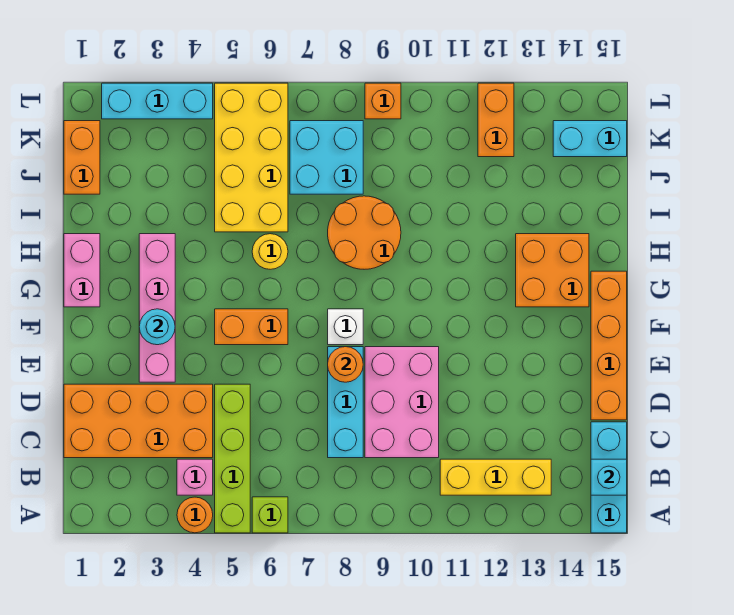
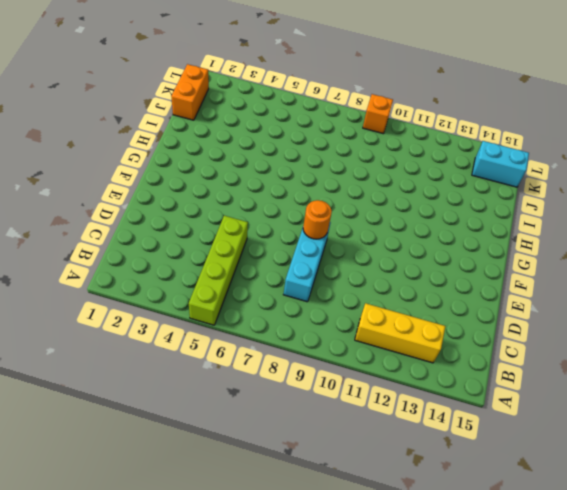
none -> orange 1x1 round brick [177,497,213,533]
none -> lime 1x1 brick [252,497,288,533]
none -> cyan 1x3 brick [591,422,627,533]

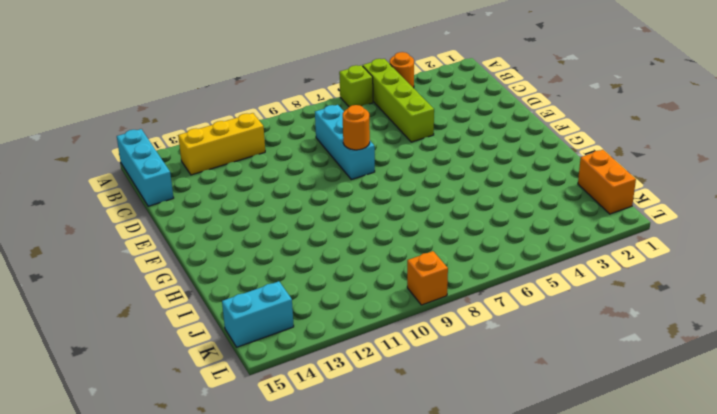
none -> pink 1x1 brick [177,459,213,495]
none -> orange 2x4 brick [64,384,213,458]
none -> pink 2x3 brick [365,347,439,458]

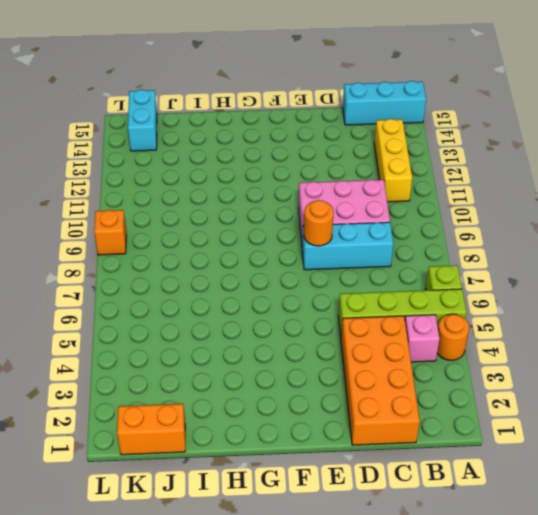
none -> orange 1x4 brick [591,271,627,420]
none -> pink 1x4 brick [139,234,175,382]
none -> orange 1x2 brick [215,309,288,345]

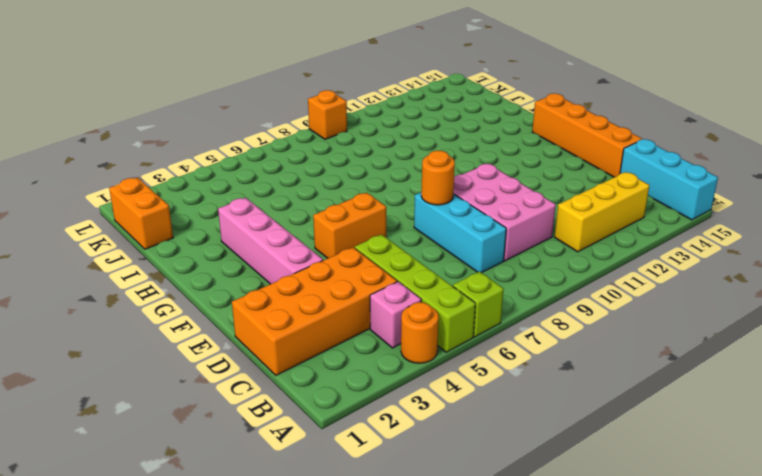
none -> white 1x1 brick [328,309,363,345]
none -> pink 1x2 brick [64,234,100,307]
none -> orange 2x2 brick [516,234,589,307]

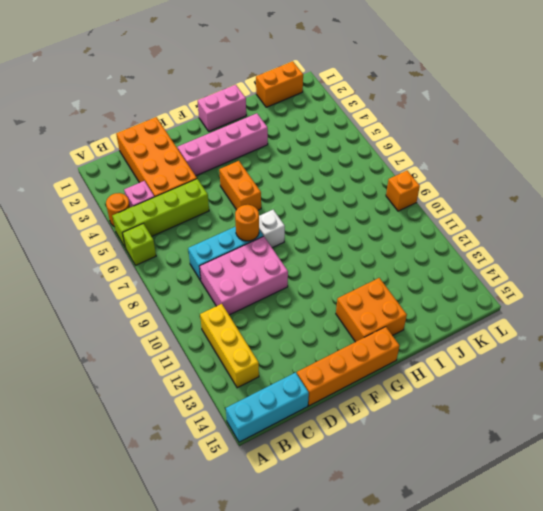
none -> yellow 1x1 round brick [252,234,288,269]
none -> orange 2x2 round brick [328,196,401,269]
none -> yellow 2x4 brick [215,83,288,232]

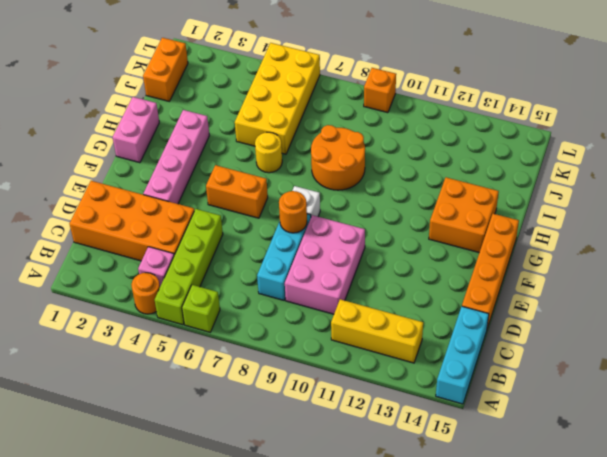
none -> cyan 2x2 brick [290,121,363,194]
none -> orange 1x2 brick [478,83,514,157]
none -> cyan 1x2 brick [553,121,627,157]

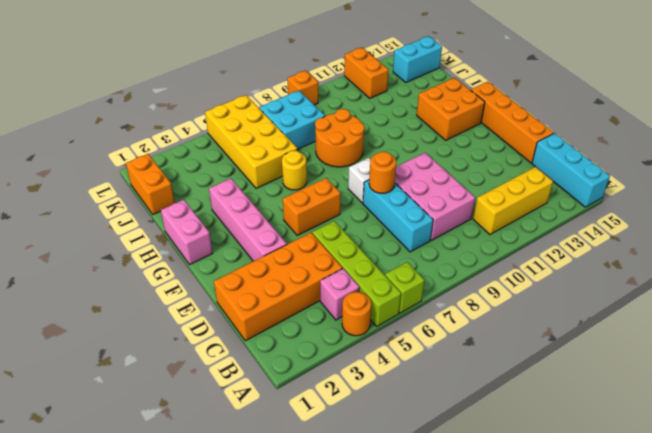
none -> cyan 1x3 brick [102,83,213,119]
none -> cyan 1x1 brick [591,459,627,495]
none -> cyan 1x1 round brick [139,309,175,345]

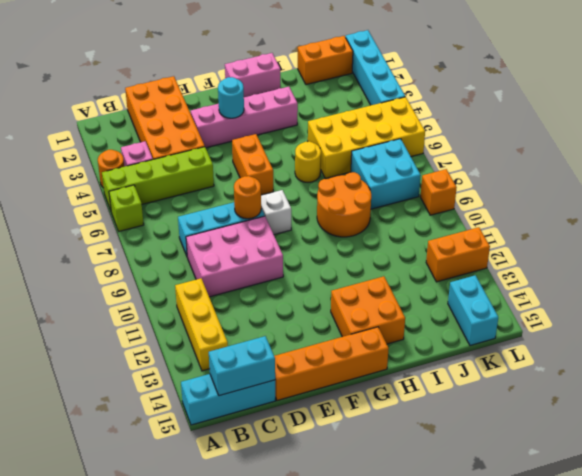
cyan 1x2 brick [209,336,275,396] -> cyan 1x1 brick [591,459,627,495]
cyan 1x4 brick [346,30,405,105] -> cyan 1x3 brick [102,83,213,119]

